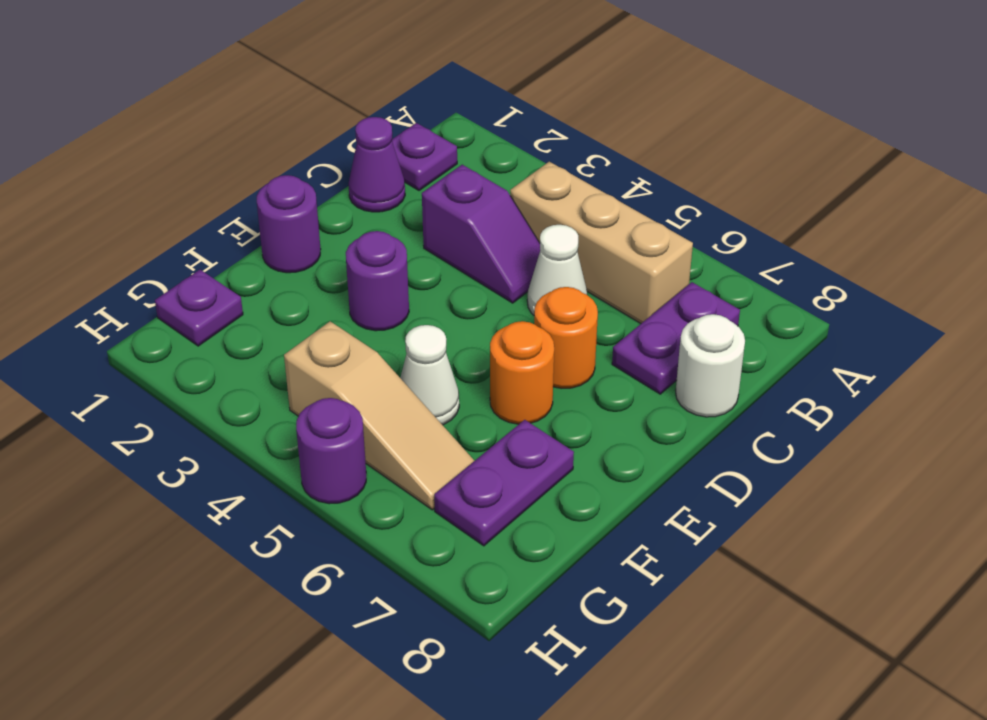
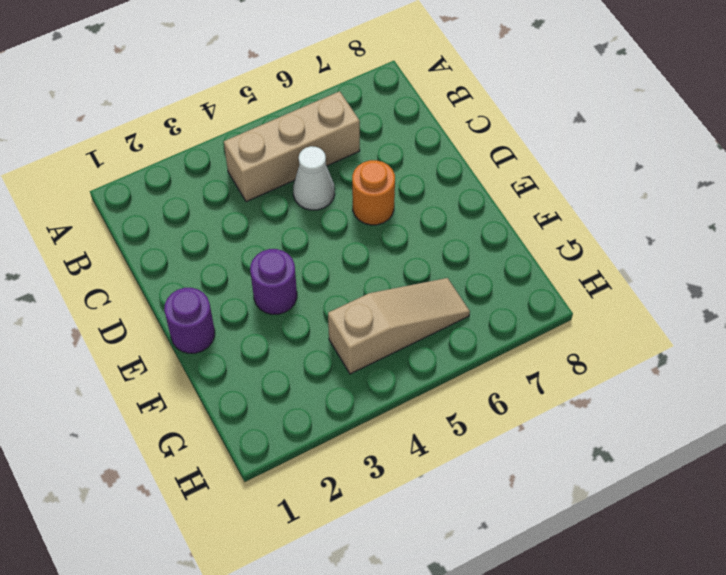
none -> purple 1x1 plate [392,123,457,191]
none -> purple 1x2 plate [612,282,740,394]
none -> purple 1x1 cone [349,117,405,212]

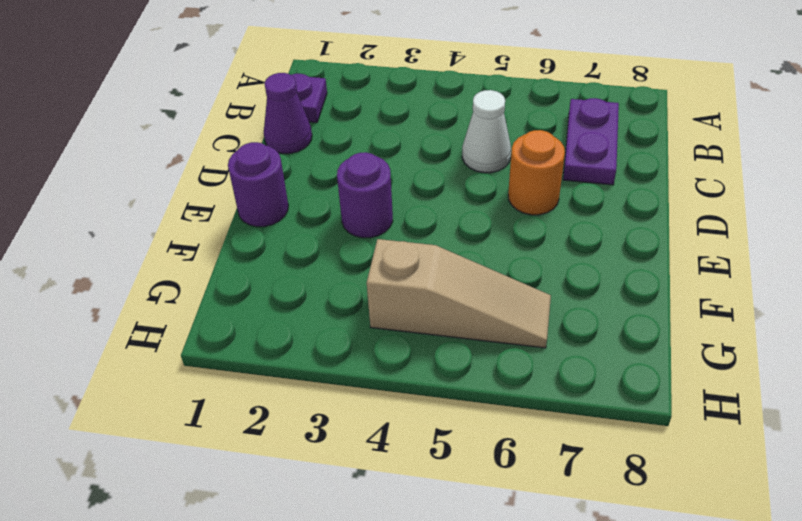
none -> tan 1x3 brick [510,162,693,324]
none -> purple 1x2 slope [422,165,540,303]
none -> white 1x1 round brick [676,314,745,417]

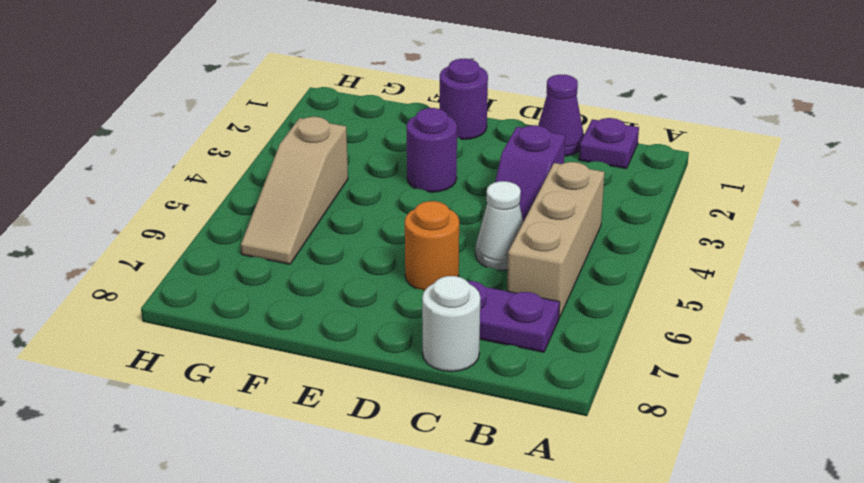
none -> orange 1x1 round brick [490,321,554,424]
none -> white 1x1 cone [400,325,459,425]
none -> purple 1x2 plate [434,420,574,546]

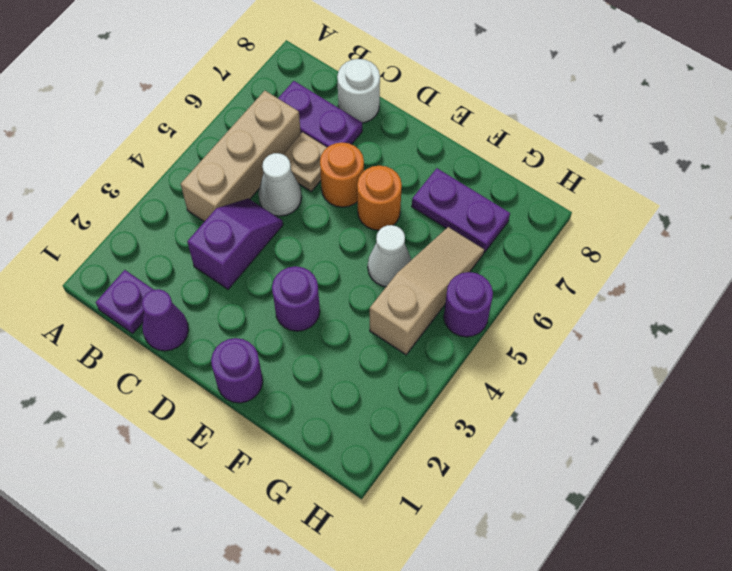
tan 1x1 plate [283,132,327,191] -> none
none -> purple 1x1 plate [155,270,243,346]

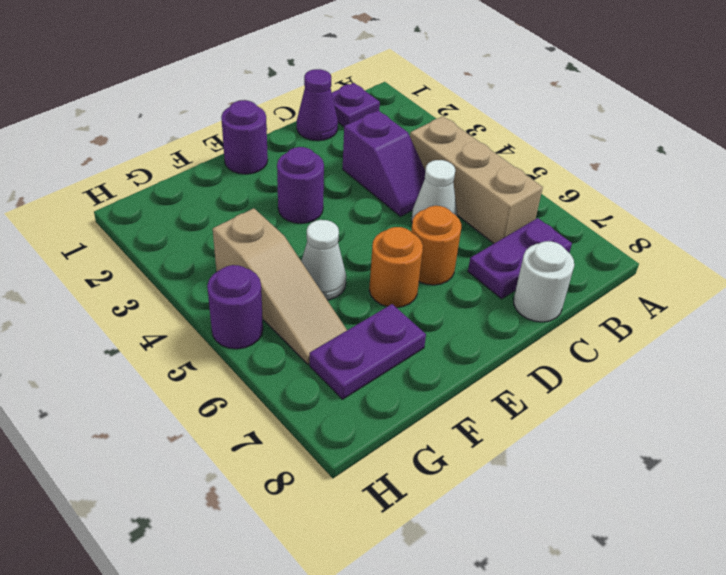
none -> purple 1x1 plate [155,270,243,346]

